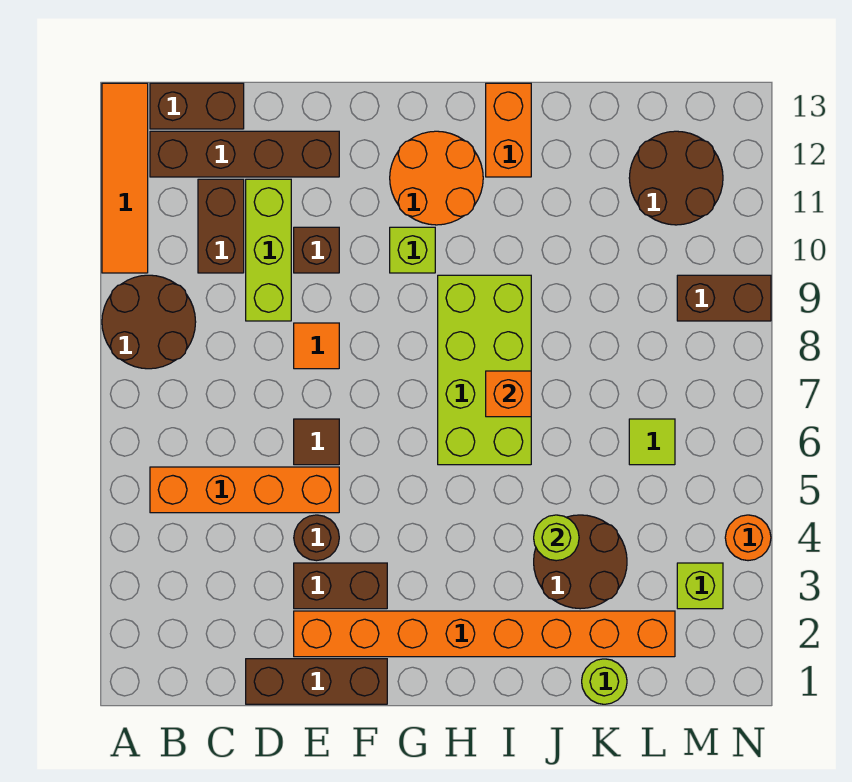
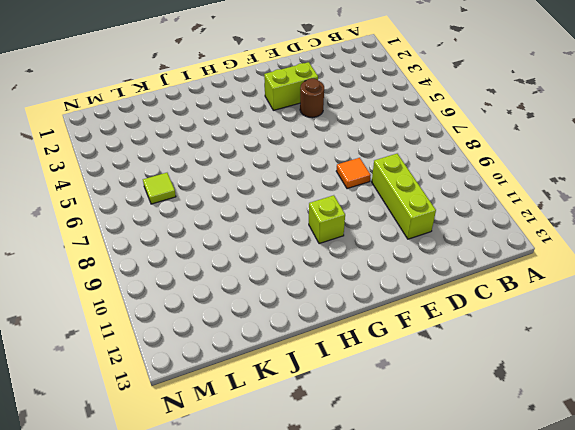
lime 1x2 brick [264,62,318,110] -> brown 1x2 brick [294,563,387,609]
none -> brown 2x2 round brick [102,275,196,369]
none -> orange 1x4 tile [102,83,148,273]
none -> orange 1x4 brick [150,467,339,513]

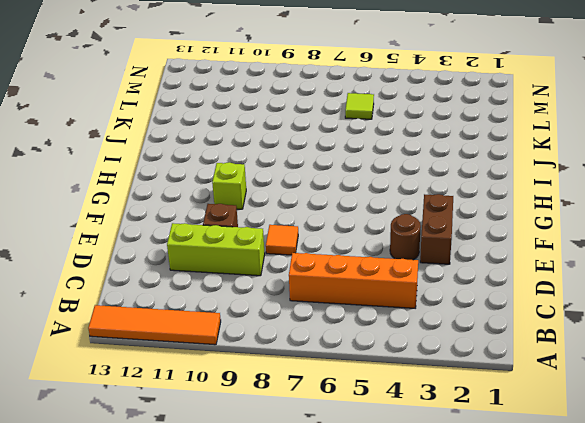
orange 1x4 brick [289,253,418,308] -> orange 1x4 brick turned to [150,467,339,513]
none -> brown 2x2 round brick [102,275,196,369]
none -> brown 1x4 brick [150,131,339,177]
none -> brown 1x2 brick [150,83,244,129]

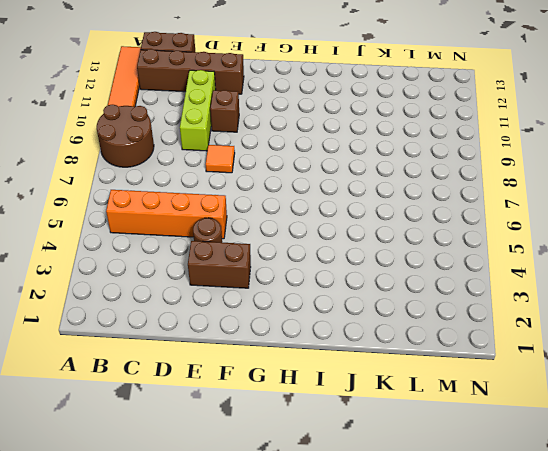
none -> brown 1x2 brick [198,179,244,273]
none -> brown 1x3 brick [246,659,387,704]
none -> orange 1x8 brick [294,611,675,657]

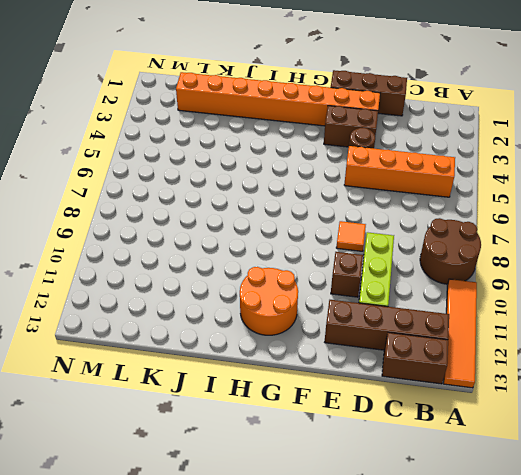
none -> brown 1x2 brick [198,179,244,273]
none -> brown 1x1 tile [294,419,339,465]
none -> lime 1x1 brick [390,227,435,273]

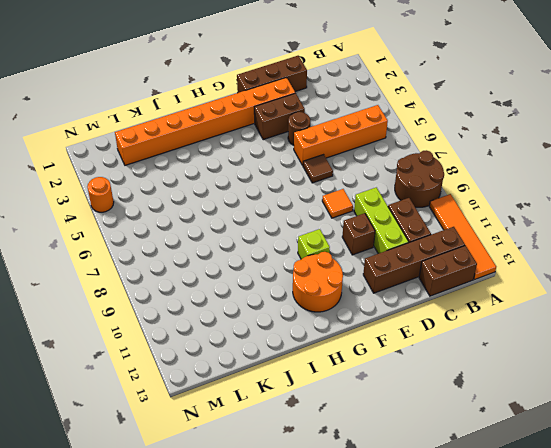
none -> lime 2x4 brick [438,275,531,465]
none -> orange 1x2 brick [486,83,531,177]
none -> brown 2x2 round brick [534,515,627,609]

